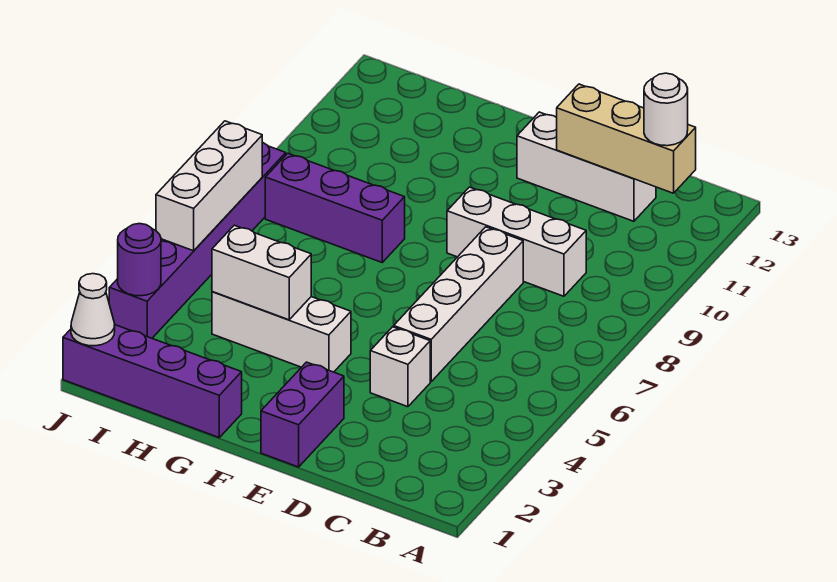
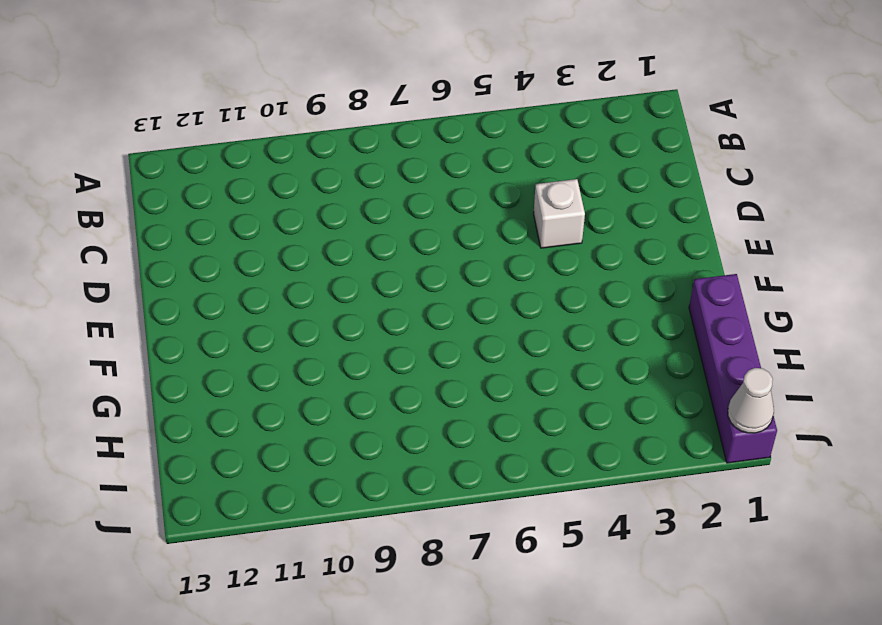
none -> white 1x3 brick [447,187,586,296]
none -> white 1x3 brick [517,112,656,221]
none -> white 1x4 brick [394,227,523,382]

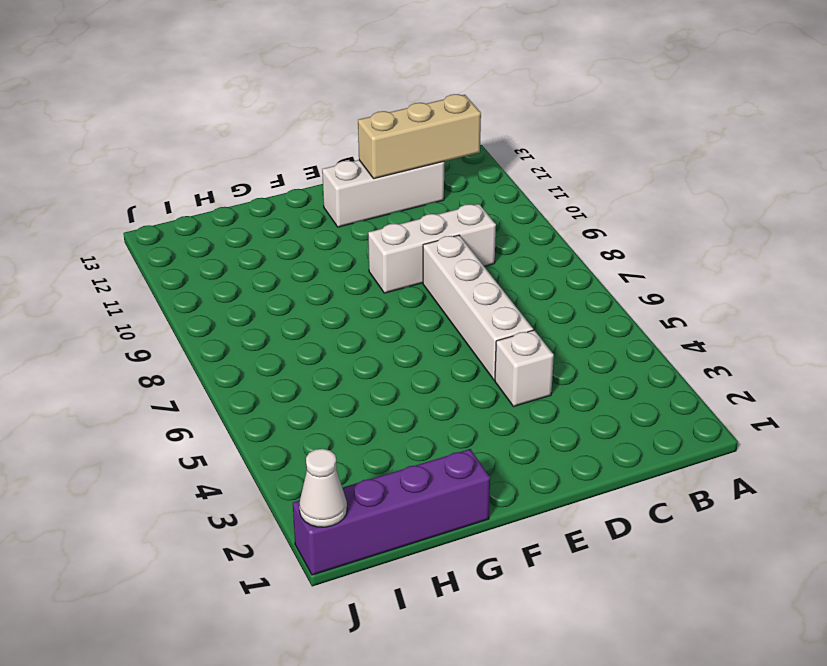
none -> purple 1x2 brick [261,362,344,467]
none -> white 1x3 brick [212,292,351,372]
none -> purple 1x3 brick [265,153,405,262]

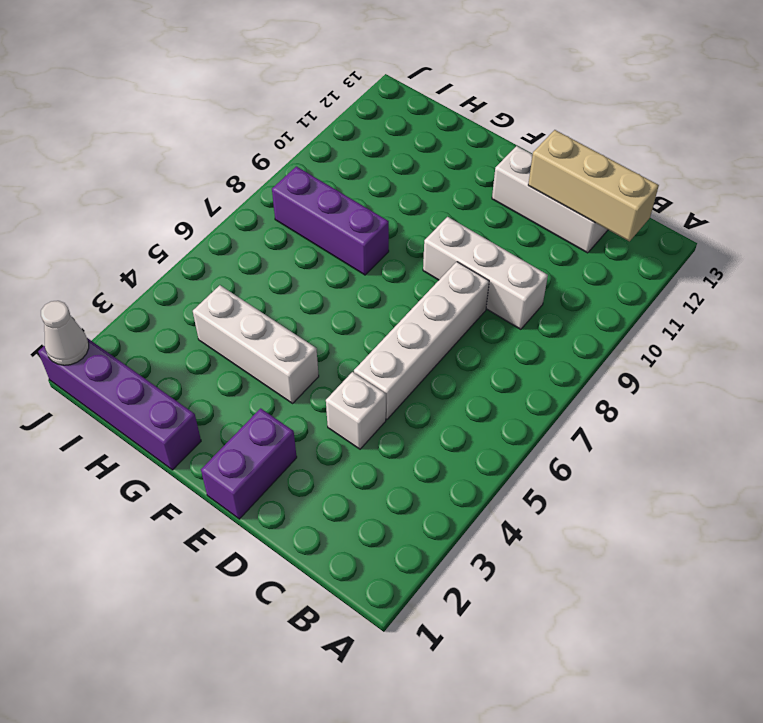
none -> purple 1x6 brick [109,142,286,338]
none -> white 1x2 brick [212,225,311,320]
none -> purple 1x1 round brick [118,224,161,296]

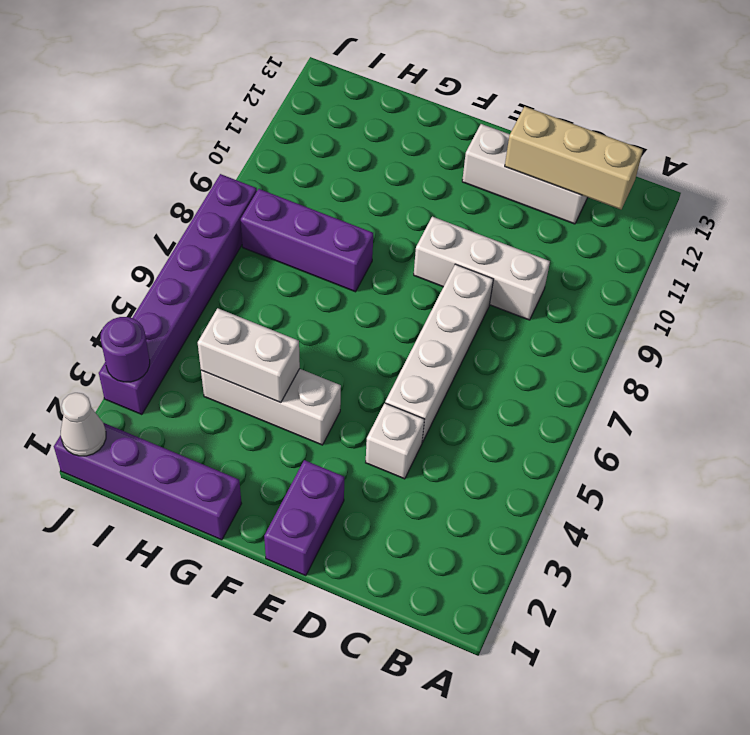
none -> white 1x3 brick [156,121,262,251]
none -> white 1x1 round brick [644,73,688,146]

